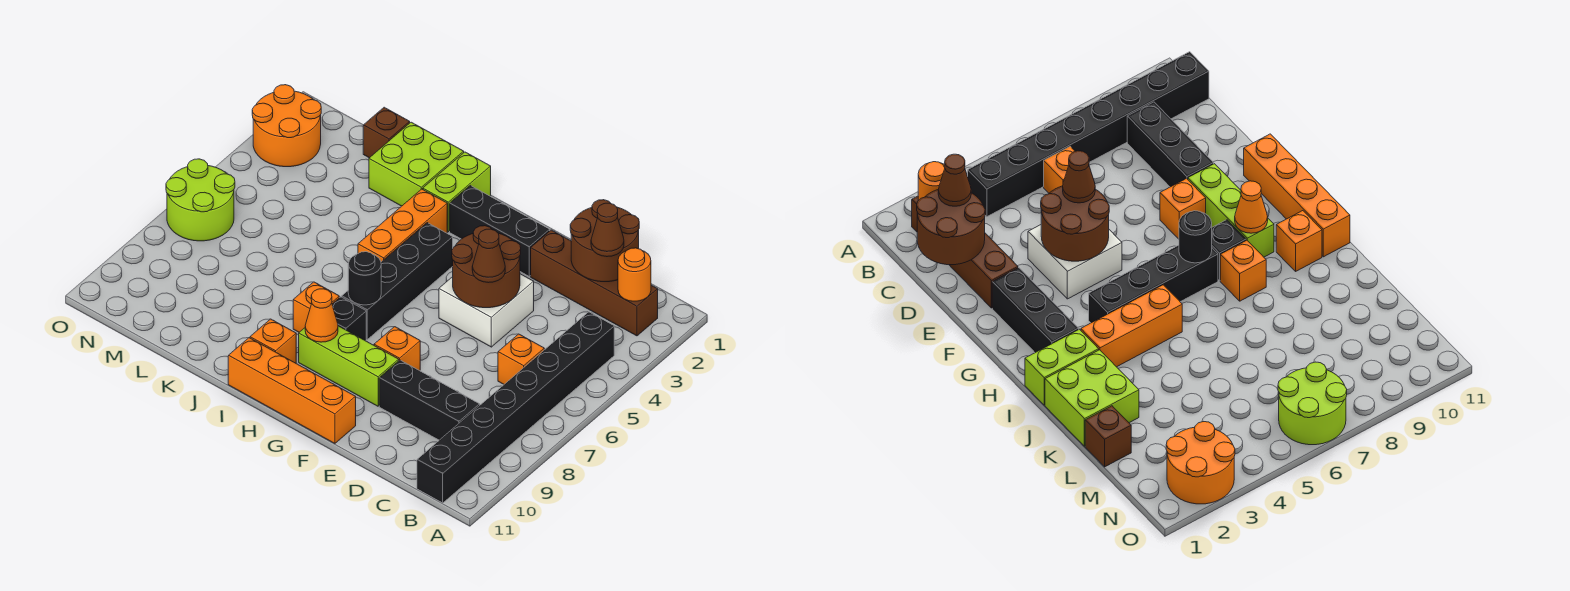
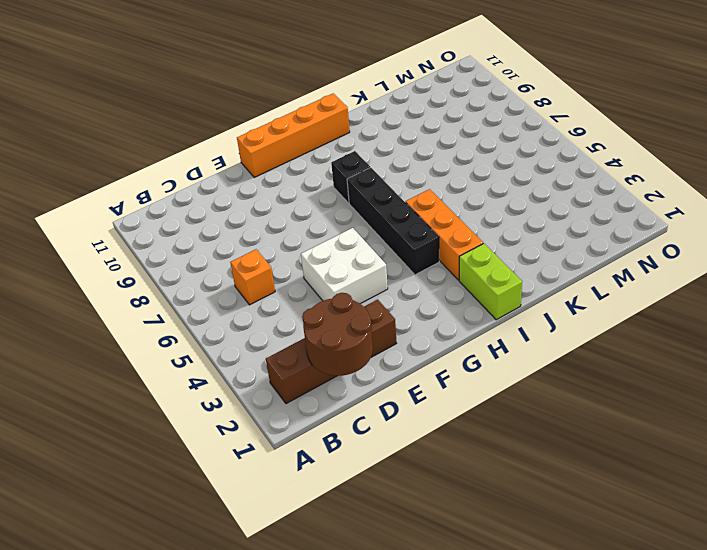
none -> black 1x8 brick [417,312,614,503]
none -> black 1x3 brick [379,360,480,440]
none -> black 1x3 brick [450,185,550,276]

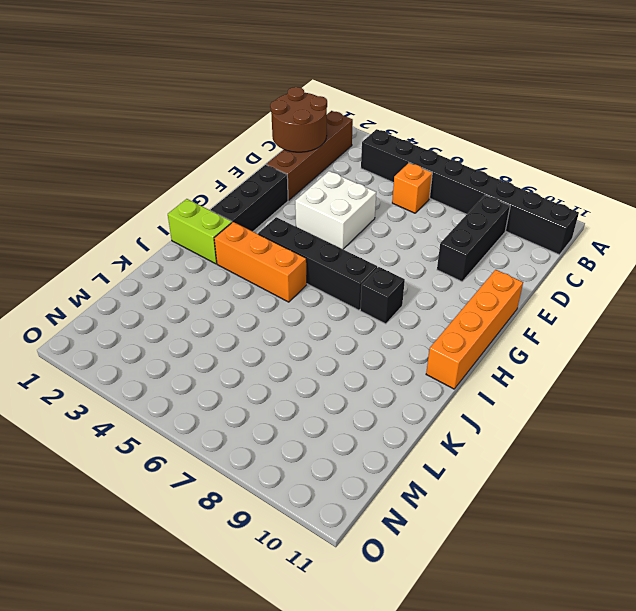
none -> orange 1x1 brick [374,327,420,371]
none -> lime 1x3 brick [299,326,399,406]
none -> orange 1x1 brick [293,282,339,332]

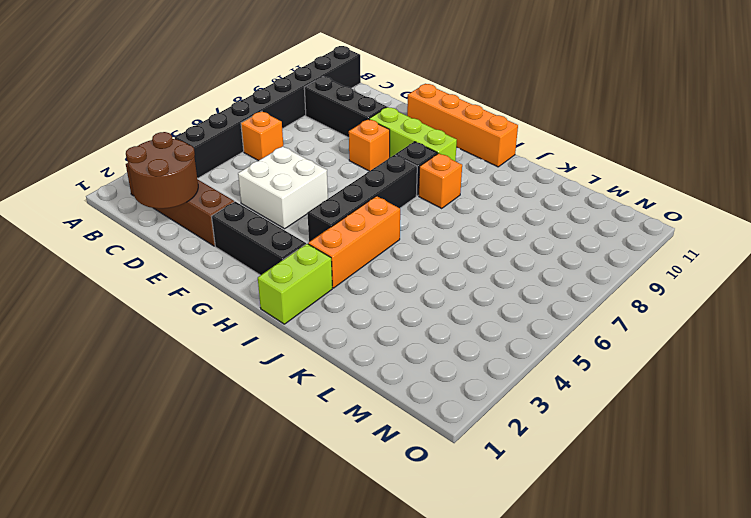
none -> orange 1x1 brick [250,319,296,363]
none -> lime 2x2 brick [369,122,464,206]
none -> brown 1x1 brick [363,107,410,158]

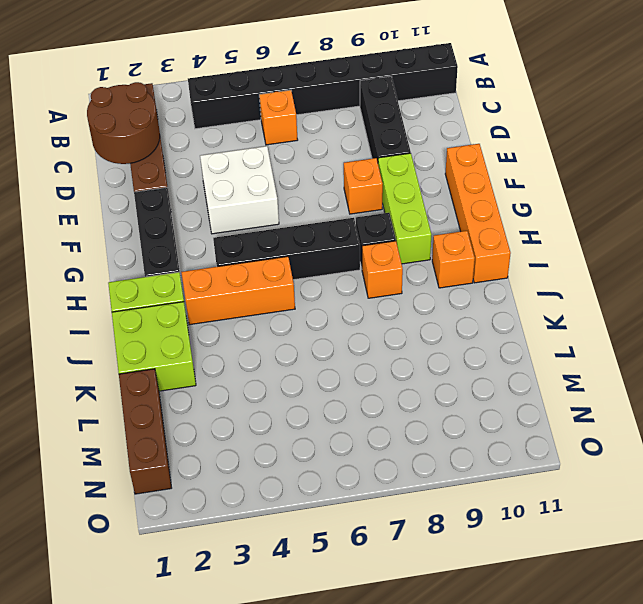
brown 1x3 brick [119,369,171,494] -> brown 1x1 brick [363,107,410,158]
none -> orange 2x2 round brick [252,85,321,167]
none -> lime 2x2 round brick [166,159,235,241]
none -> orange 1x1 round brick [618,248,651,301]

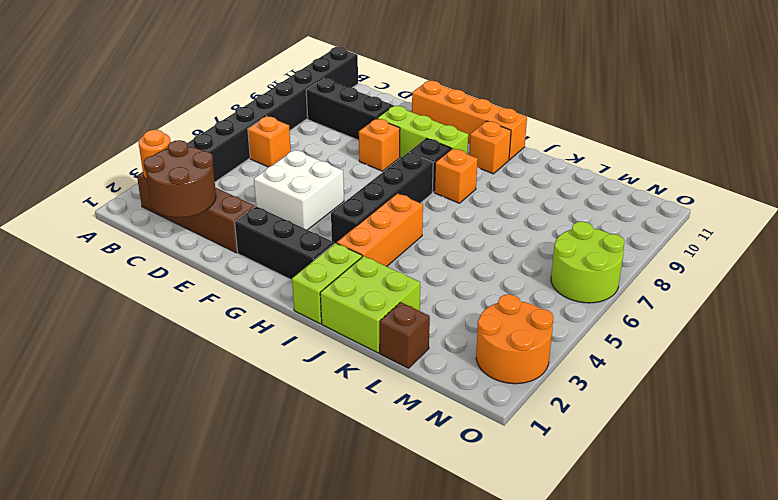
none -> brown 2x2 round brick [452,226,521,308]
none -> black 1x1 round brick [348,252,381,305]
none -> orange 1x1 cone [305,289,338,342]

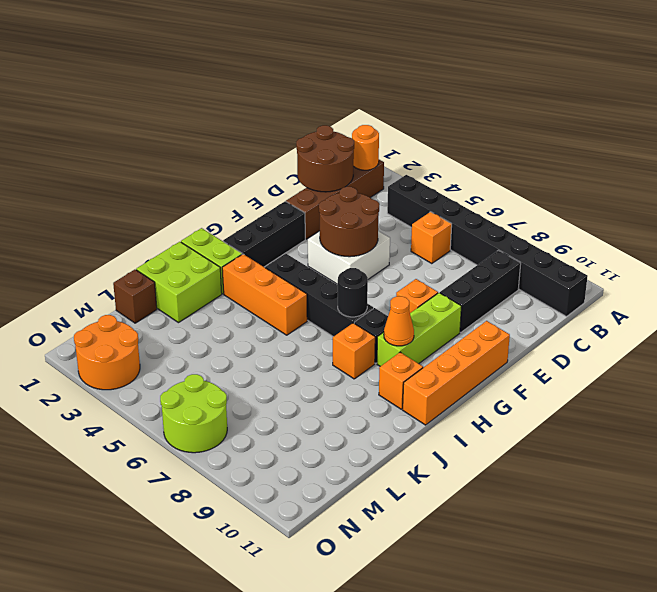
none -> brown 1x1 cone [591,203,624,257]
none -> brown 1x1 cone [472,229,505,283]

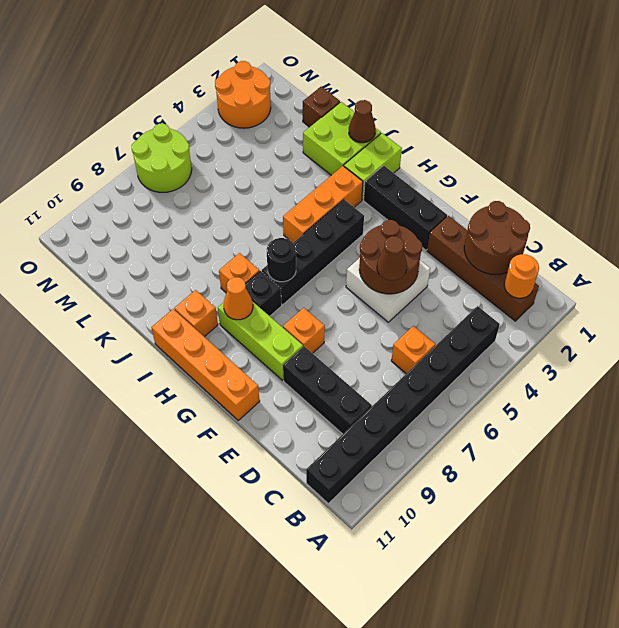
brown 1x1 cone [349,100,376,143] -> brown 1x1 cone moved to [591,203,624,257]

